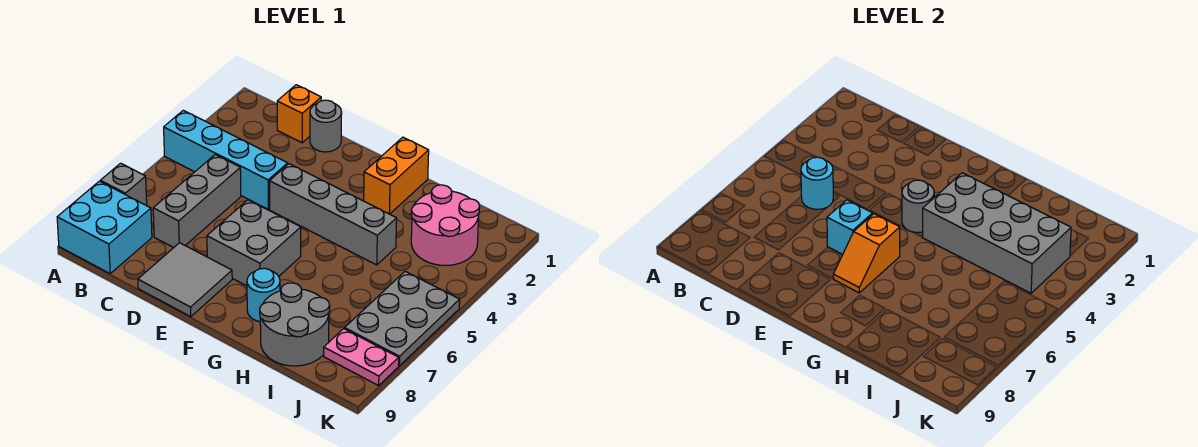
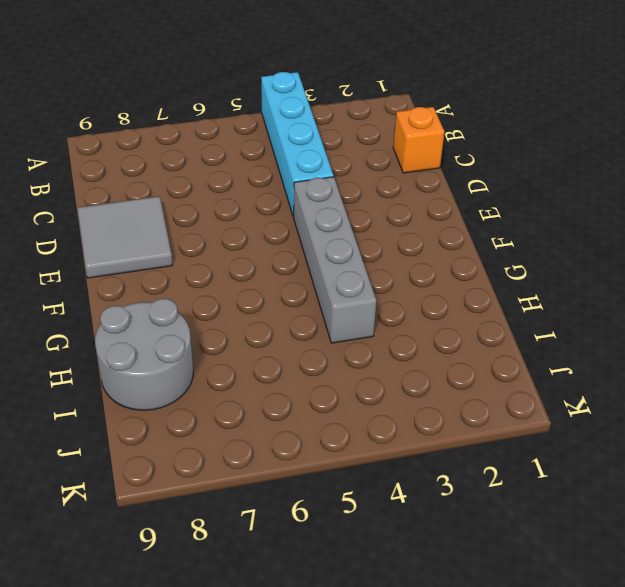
none -> grey 1x1 brick [100,163,147,206]
none -> cyan 2x2 brick [57,181,152,273]
none -> grey 1x3 brick [153,155,241,248]

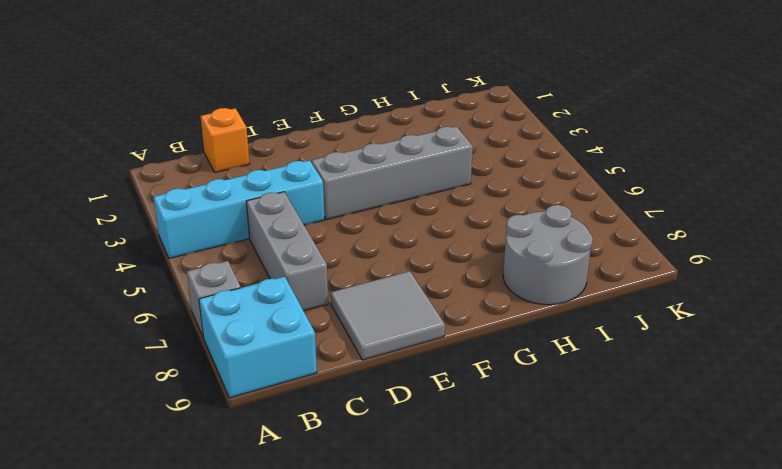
none -> grey 1x1 round brick [310,100,342,152]
none -> grey 2x2 brick [207,200,301,286]
none -> orange 1x2 brick [364,137,429,214]

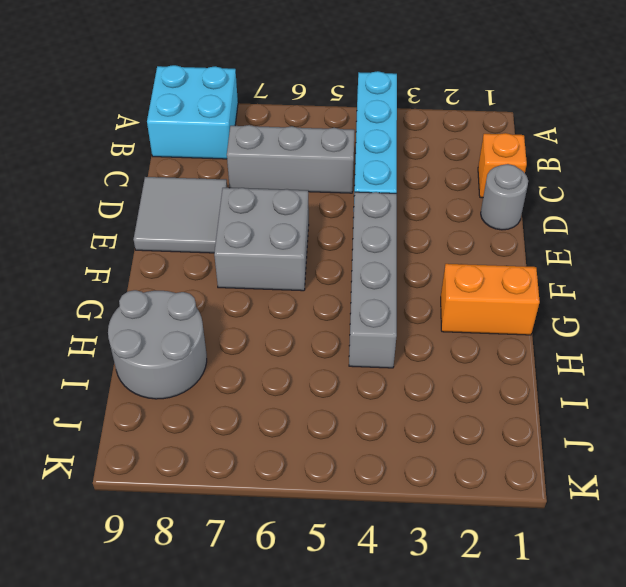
none -> grey 1x1 brick [100,163,147,206]
none -> cyan 1x1 round brick [247,268,280,322]
none -> pink 2x2 round brick [411,185,480,266]

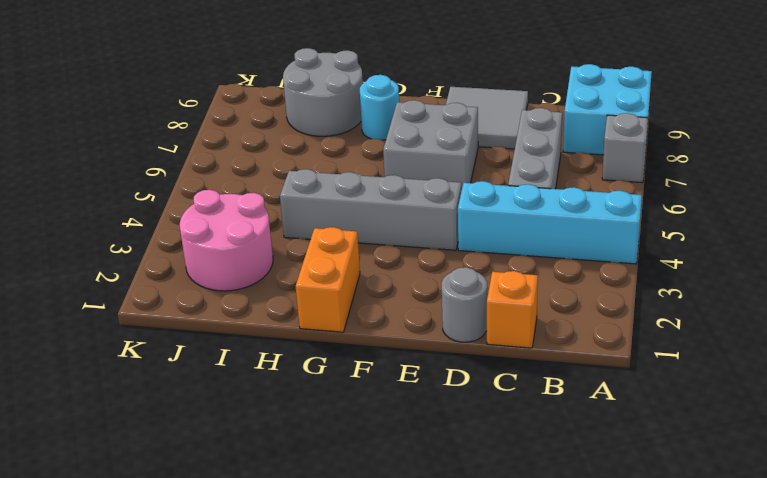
none -> grey 2x3 plate [345,271,460,366]
none -> pink 1x2 plate [324,329,399,386]
none -> cyan 1x1 round brick [801,157,833,209]

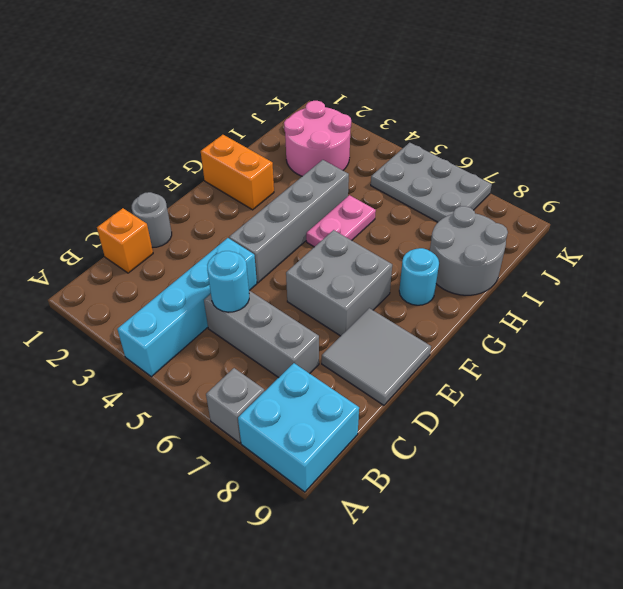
pink 1x2 plate [306,195,376,247] -> pink 1x2 plate moved to [324,329,399,386]
none -> cyan 1x1 brick [827,200,873,254]
none -> grey 1x1 round brick [902,180,934,233]
none -> orange 1x2 slope [833,214,900,293]

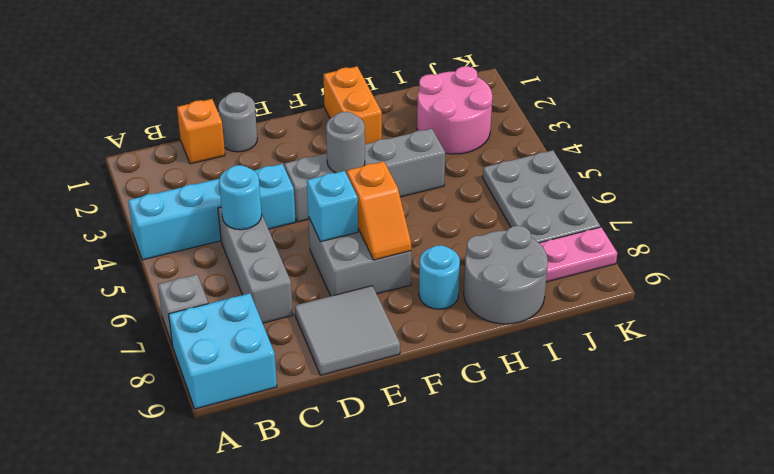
none -> grey 2x4 brick [922,173,1071,293]

